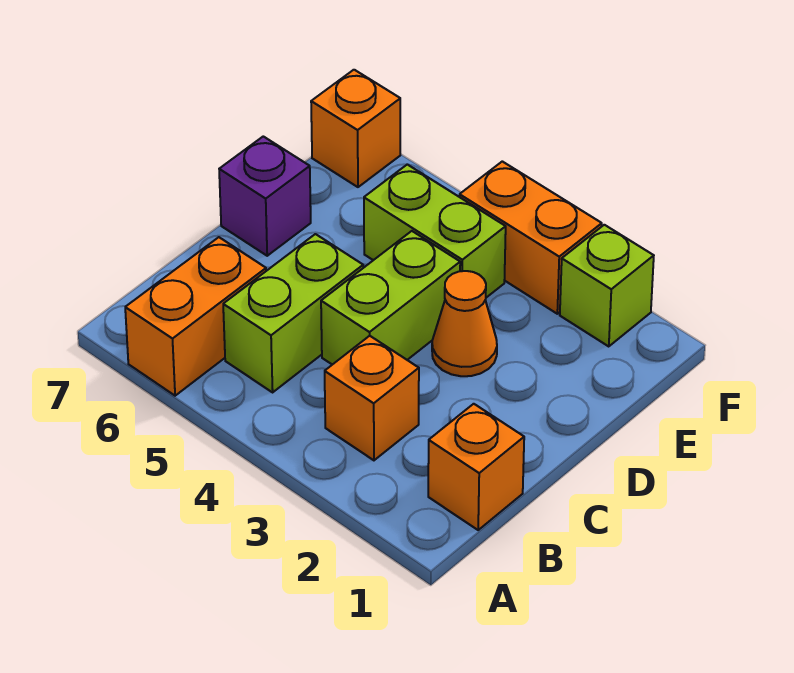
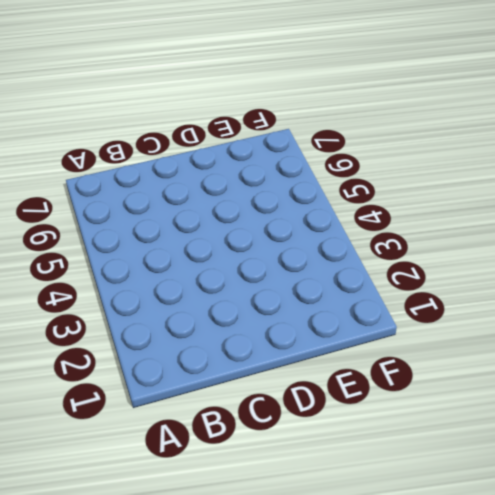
none -> orange 1x2 brick [125,237,266,396]
none -> orange 1x1 brick [428,404,524,530]

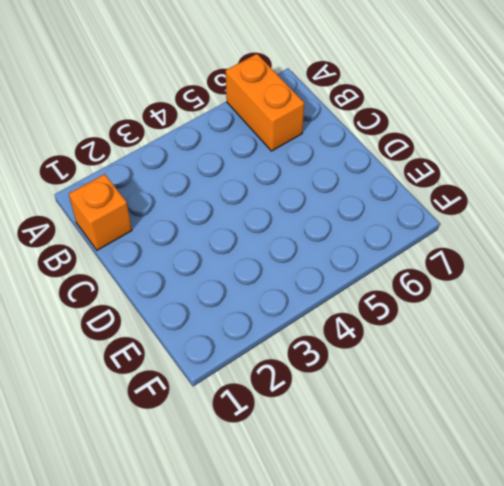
none -> orange 1x1 brick [325,336,419,460]
none -> lime 1x2 brick [223,234,363,392]

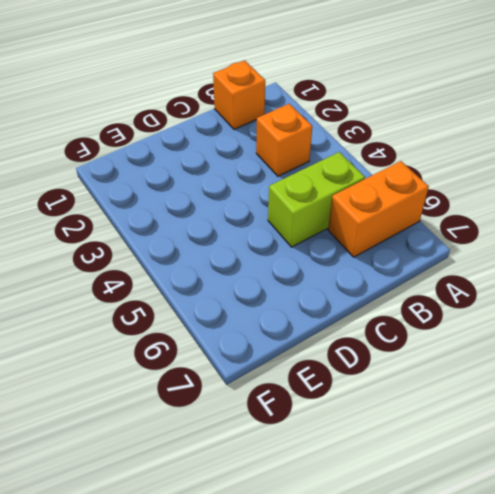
none -> lime 1x2 brick [321,231,460,365]
none -> orange 1x1 cone [432,271,497,376]

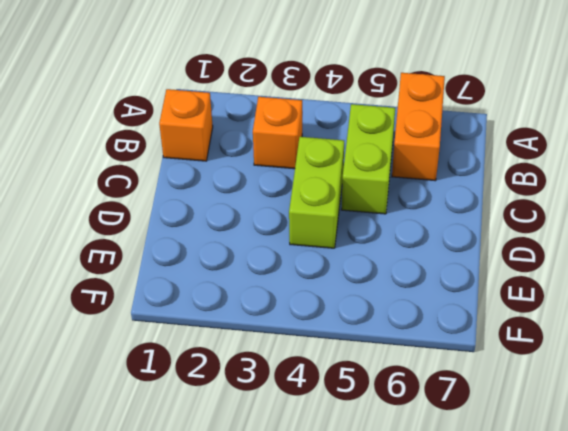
none -> orange 1x1 cone [432,271,497,376]
none -> purple 1x1 brick [219,136,311,256]

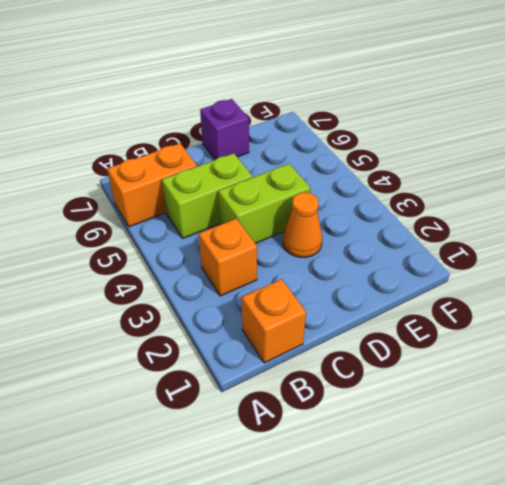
none -> lime 1x2 brick [364,164,506,298]
none -> lime 1x1 brick [560,225,654,347]

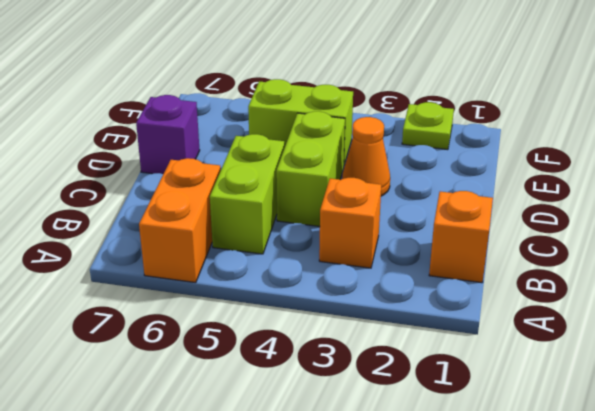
lime 1x1 plate [402,102,454,150] -> lime 1x1 brick [560,225,654,347]
none -> orange 1x2 brick [460,161,602,314]
none -> orange 1x1 brick [311,70,400,187]

